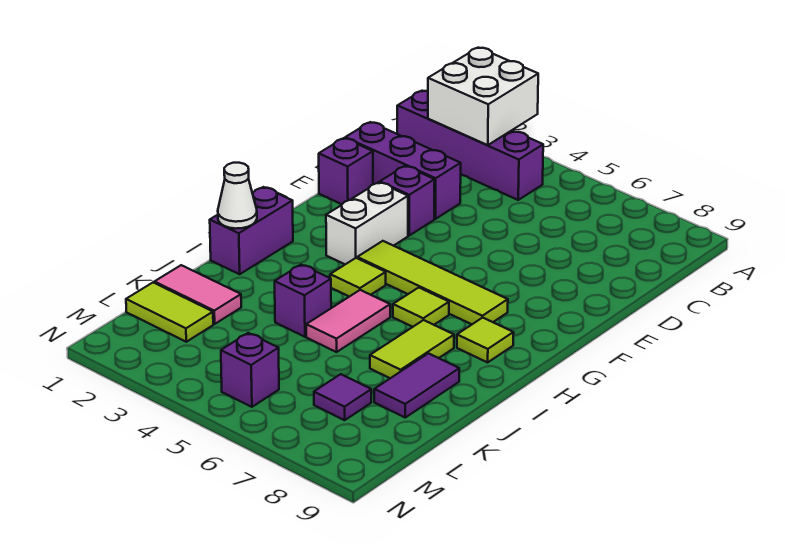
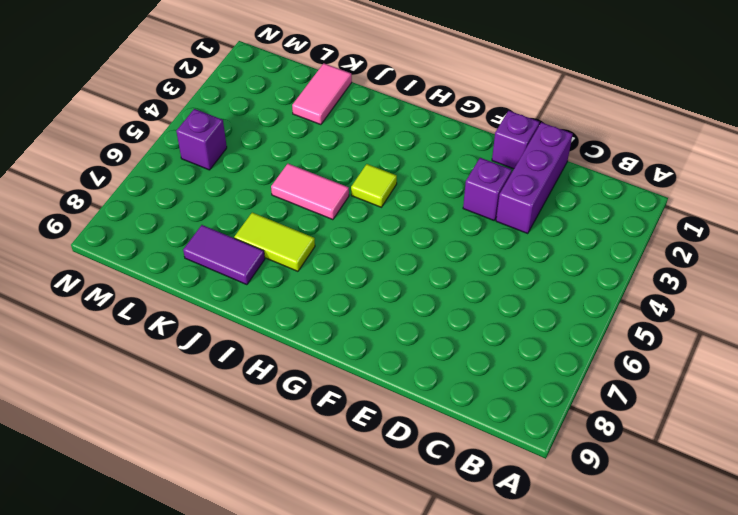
none -> purple 1x4 brick [397,91,543,200]
none -> white 1x2 brick [326,182,408,264]
none -> lime 1x4 tile [357,241,508,324]

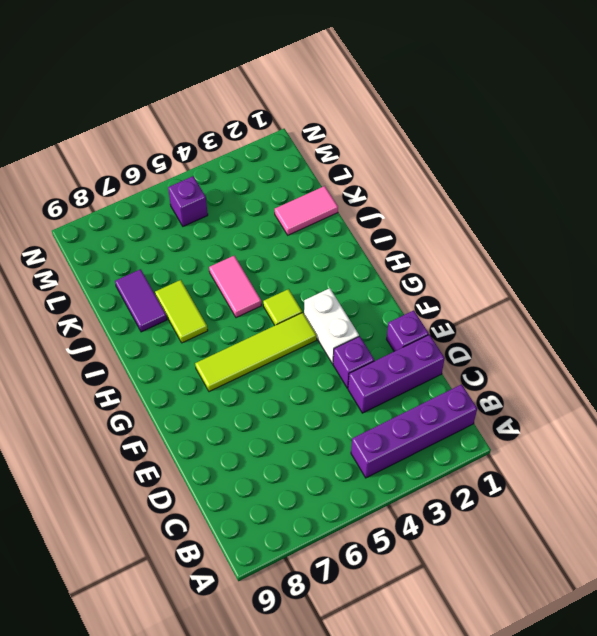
none -> purple 1x2 brick [210,187,293,274]
none -> lime 1x1 tile [393,288,449,327]
none -> lime 1x1 tile [457,318,514,362]

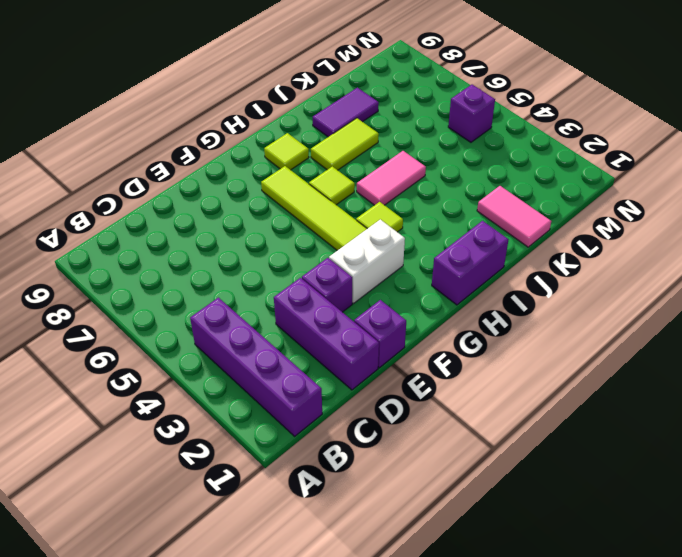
none -> purple 1x1 brick [275,265,331,337]
none -> lime 1x2 tile [126,283,213,342]
none -> purple 1x1 tile [314,374,371,420]

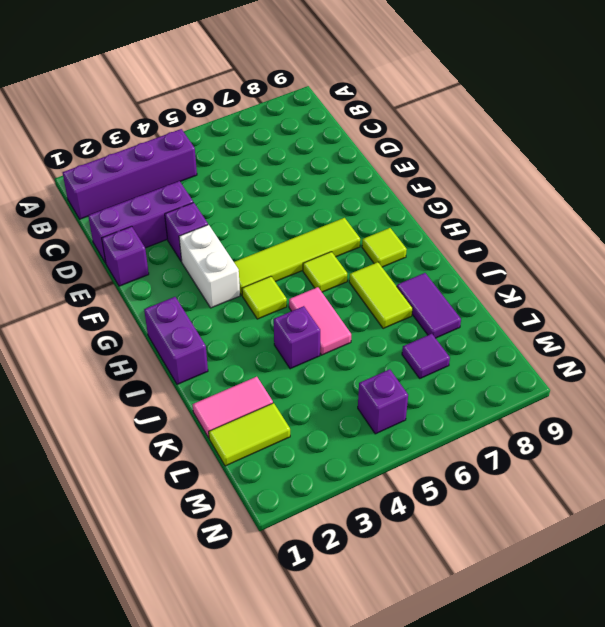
none -> white 2x2 brick [428,48,538,145]
none -> white 1x1 cone [218,163,257,229]

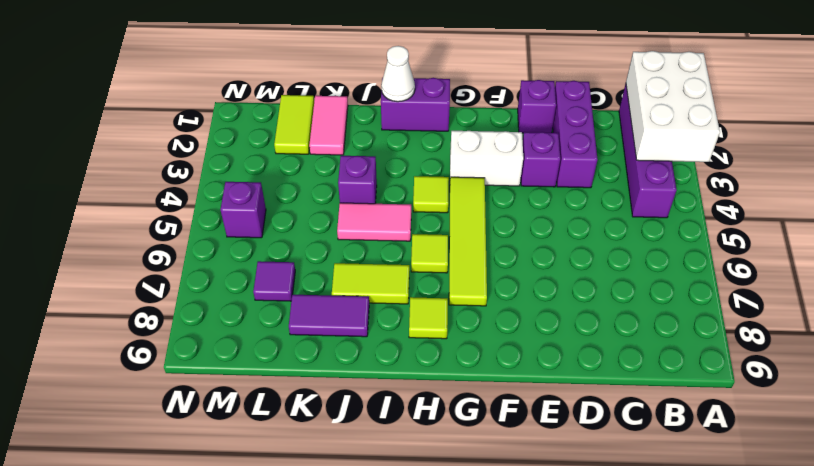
white 2x3 brick [626,51,720,162] -> white 2x2 brick [428,48,538,145]

